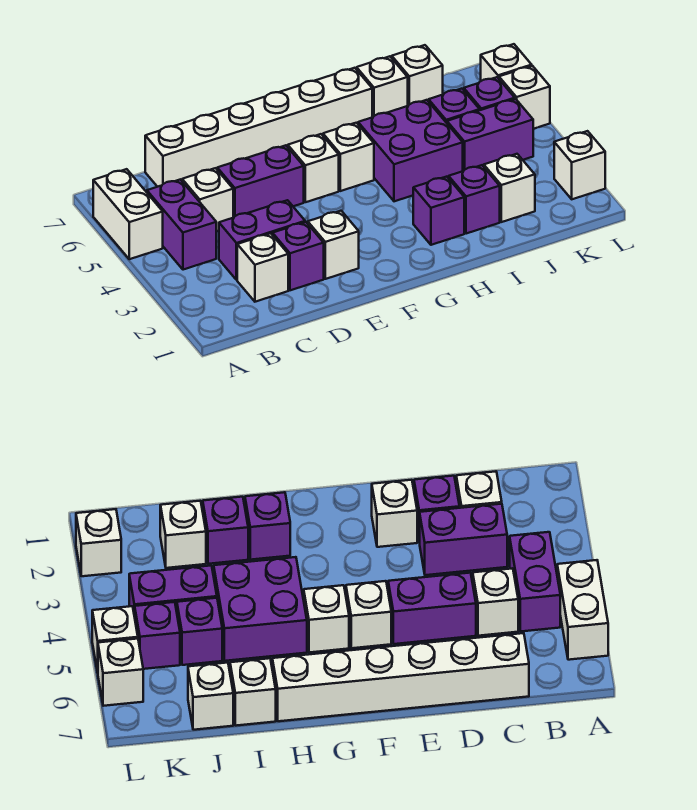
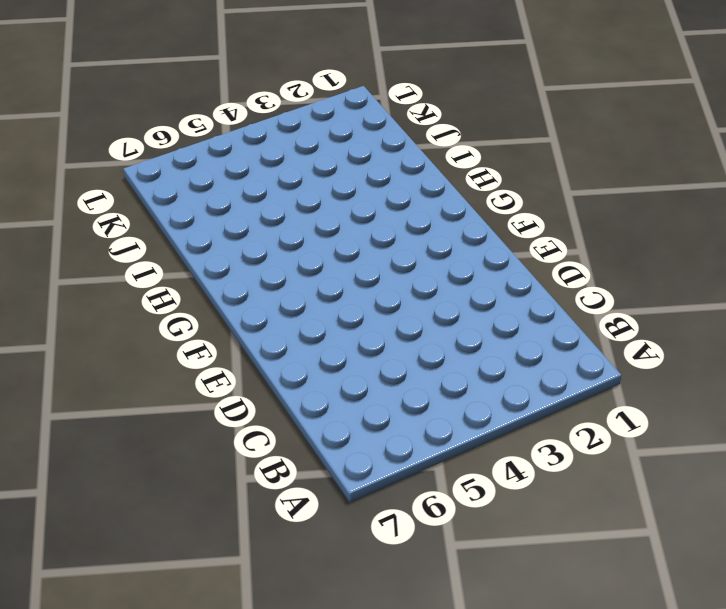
none -> white 1x2 brick [93,169,163,259]
none -> purple 1x2 brick [147,180,216,270]
none -> white 1x1 brick [237,233,288,302]

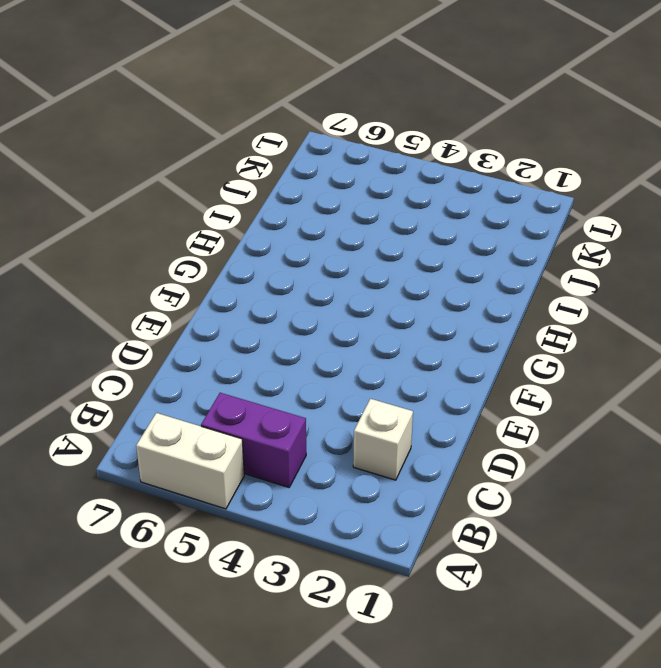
none -> purple 1x2 brick [219,200,305,280]
none -> white 1x1 brick [182,168,233,231]
none -> white 1x6 brick [145,68,372,187]

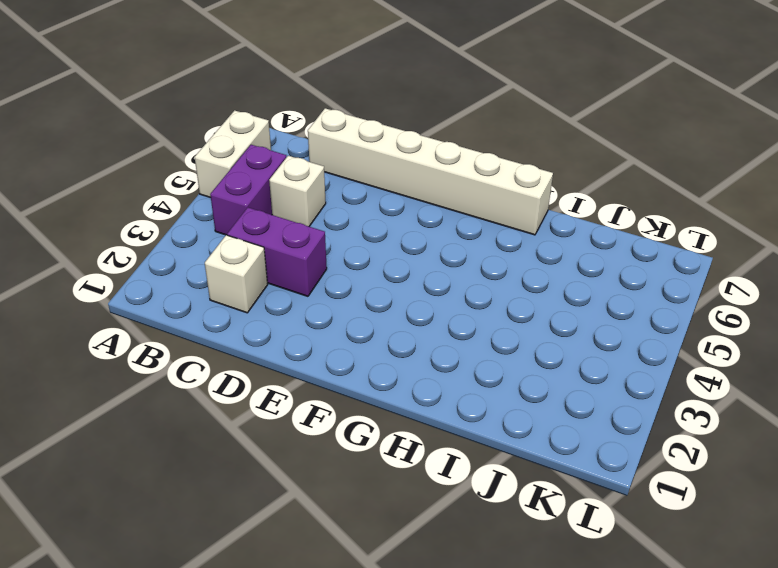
none -> purple 1x1 brick [273,222,324,290]
none -> purple 1x2 brick [217,145,304,218]
none -> white 1x1 brick [308,211,359,279]

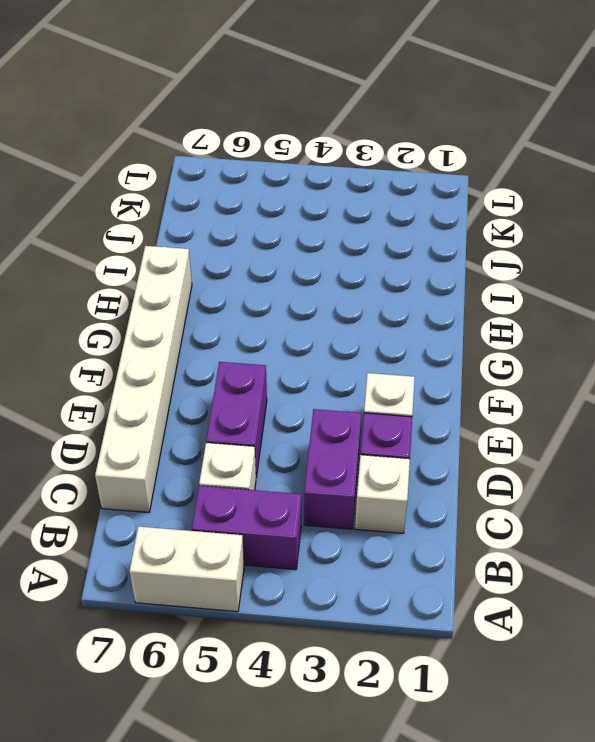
none -> white 1x1 brick [288,134,339,202]
none -> white 1x1 brick [323,123,374,191]
none -> purple 1x1 brick [413,177,464,245]

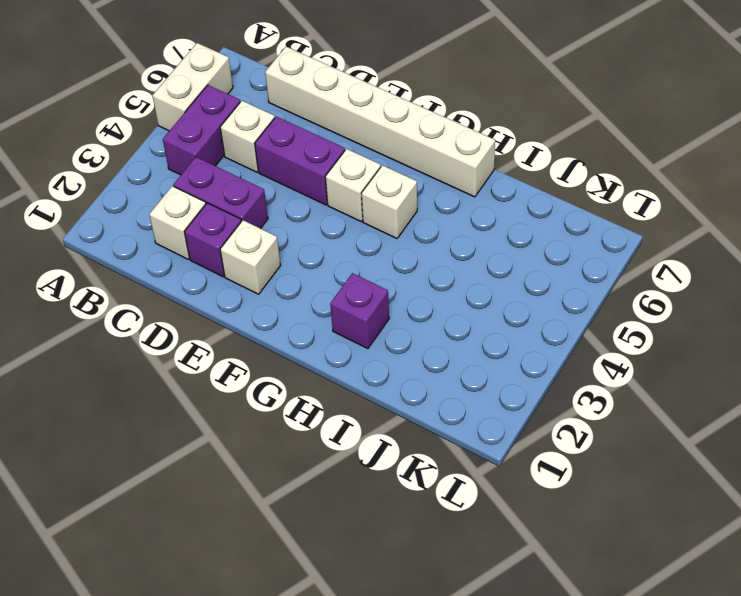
none -> purple 2x2 brick [358,100,463,201]
none -> purple 1x1 brick [449,165,500,234]
none -> white 1x1 brick [357,56,408,117]

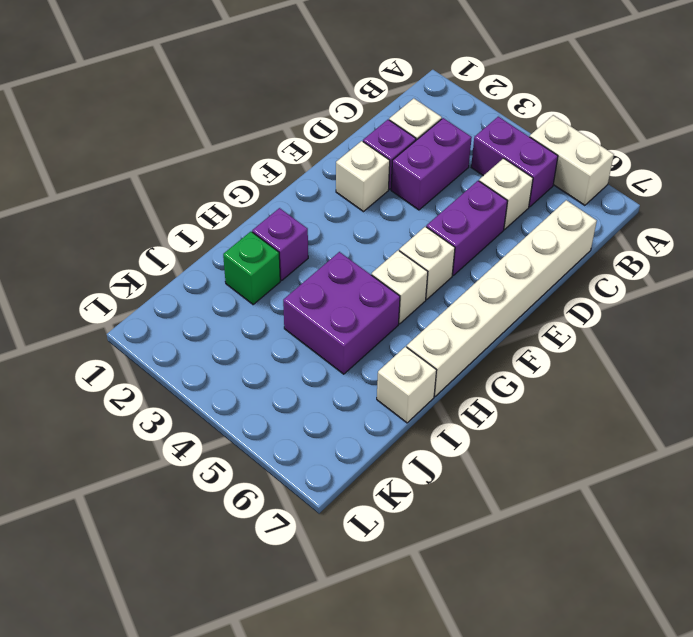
green 1x1 brick [223,232,280,304] -> purple 1x1 brick [449,165,500,234]
none -> white 1x1 brick [484,154,535,222]
none -> purple 1x2 brick [447,99,533,171]
none -> purple 1x1 brick [429,89,480,123]

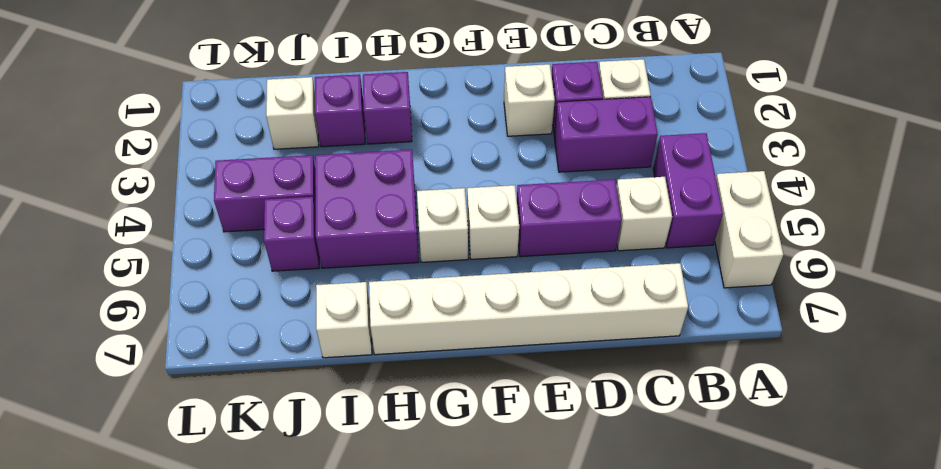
none -> white 1x1 brick [392,45,443,106]
none -> purple 1x1 brick [464,77,515,110]
none -> white 1x1 brick [554,131,605,199]

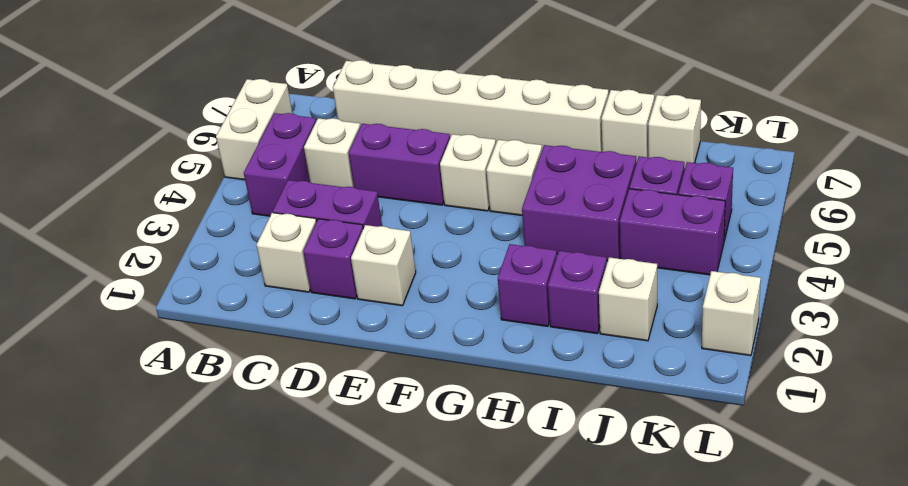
none -> white 1x1 brick [499,66,550,129]
none -> white 1x1 brick [481,44,532,81]

